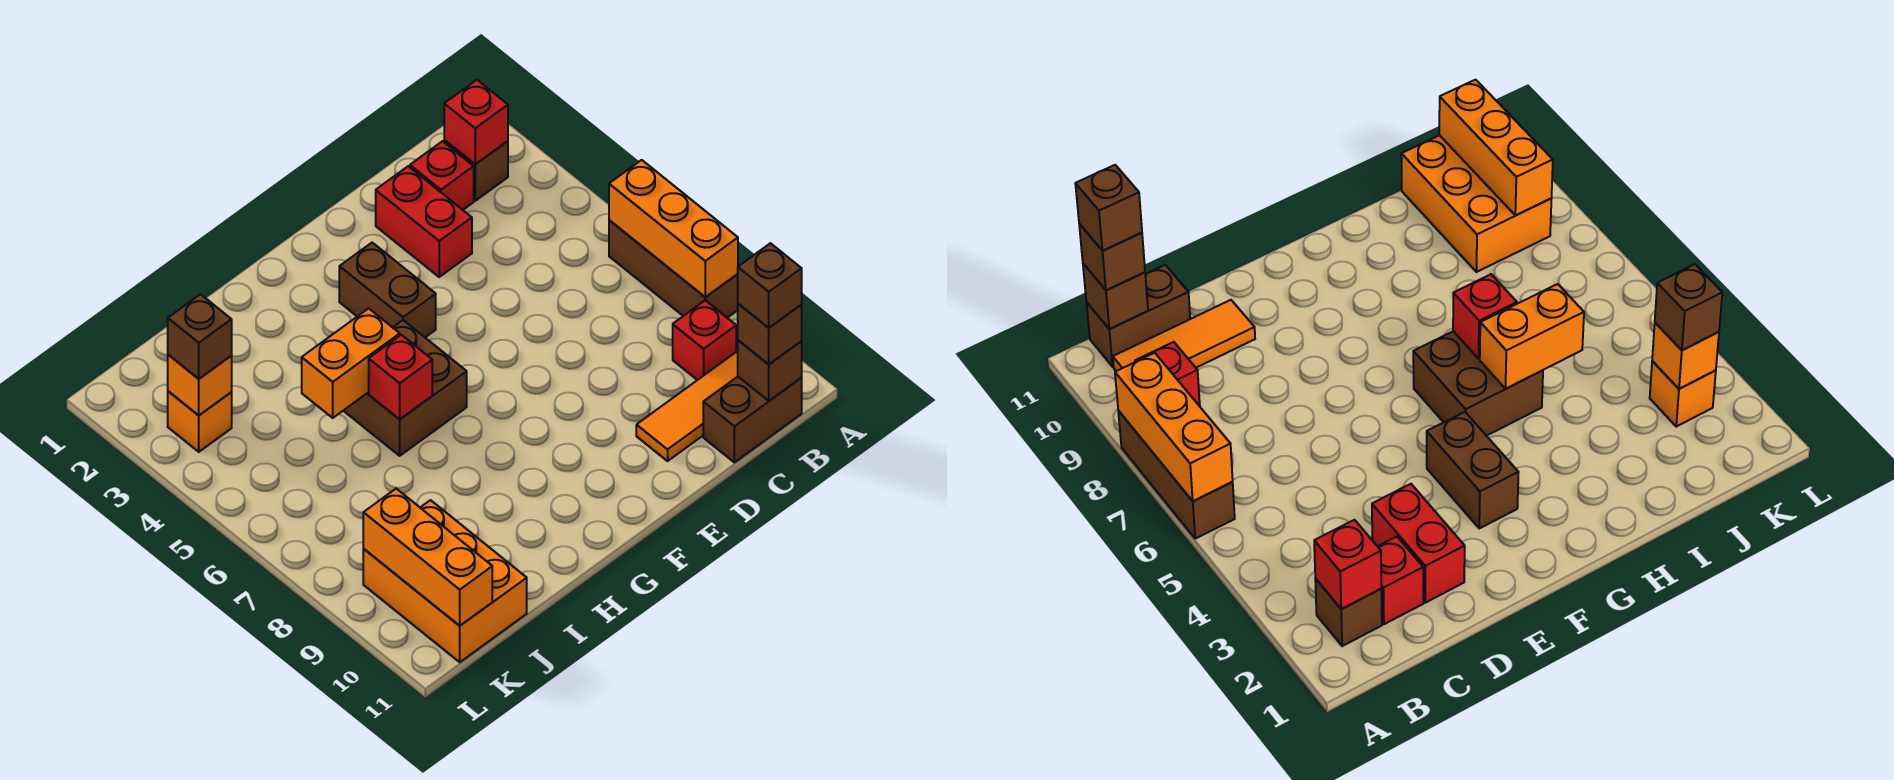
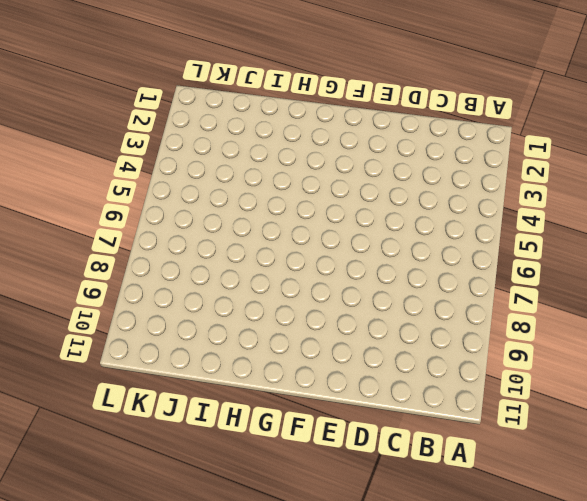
none -> brown 1x3 brick [609,220,738,318]
none -> brown 1x1 brick [444,140,508,201]
none -> red 1x1 brick [673,300,736,380]

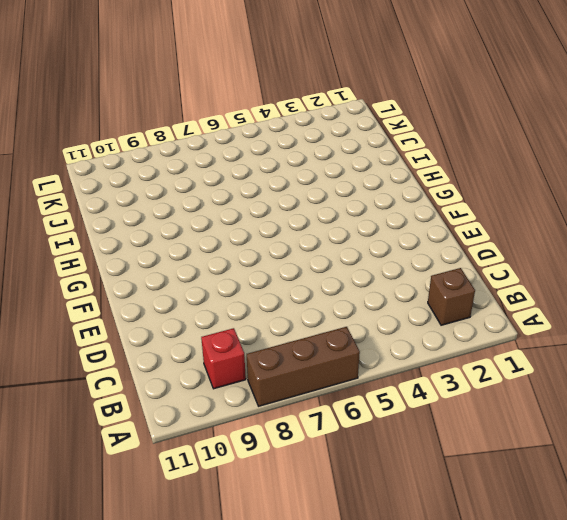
none -> orange 1x3 tile [636,351,738,461]
none -> brown 1x2 brick [703,377,802,462]
none -> red 1x1 brick [410,141,474,210]

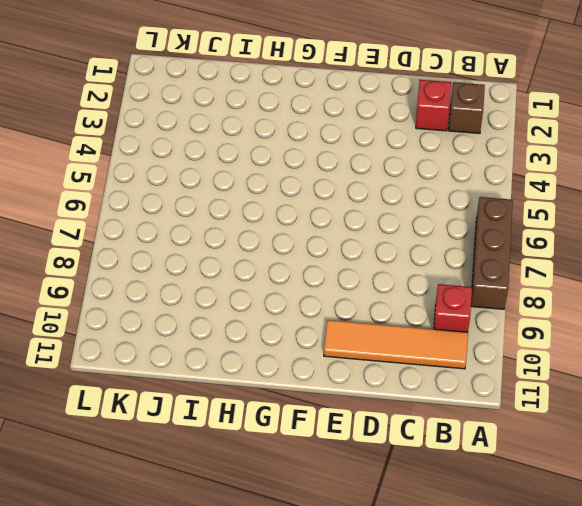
orange 1x4 tile [324,320,468,369] -> orange 1x3 tile [636,351,738,461]
none -> brown 1x2 brick [703,377,802,462]
none -> red 1x2 brick [376,166,472,277]
none -> brown 1x2 brick [339,243,436,337]

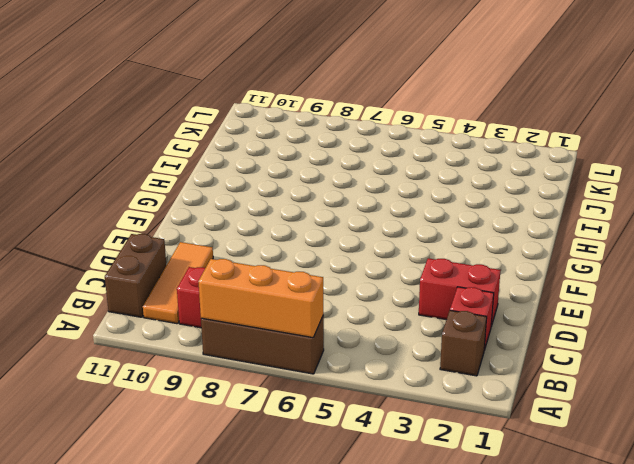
none -> brown 1x2 brick [339,243,436,337]
none -> brown 2x2 brick [344,320,467,456]
none -> orange 2x3 brick [363,500,527,662]

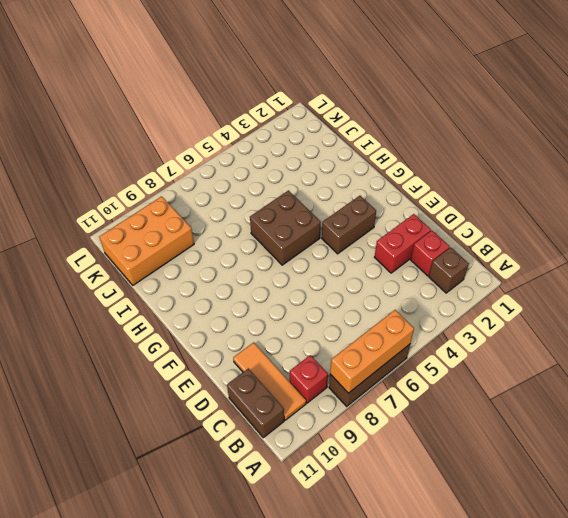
none -> orange 1x1 brick [168,391,232,452]
none -> red 1x1 brick [444,80,508,164]
none -> brown 1x1 brick [738,340,802,401]

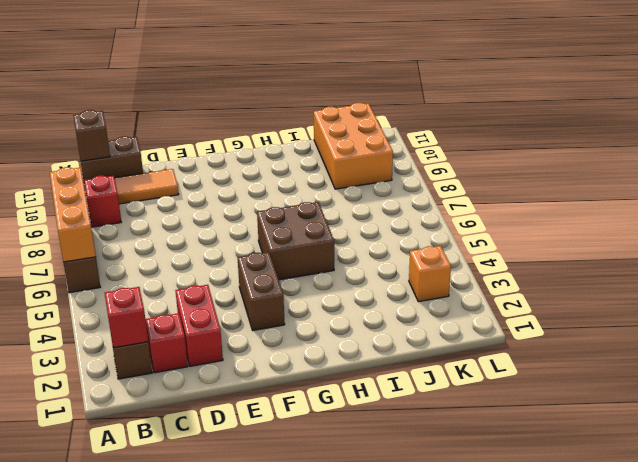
none -> orange 1x2 brick [302,308,400,418]
none -> red 1x1 brick [369,335,432,419]
none -> orange 1x1 brick [168,355,232,415]

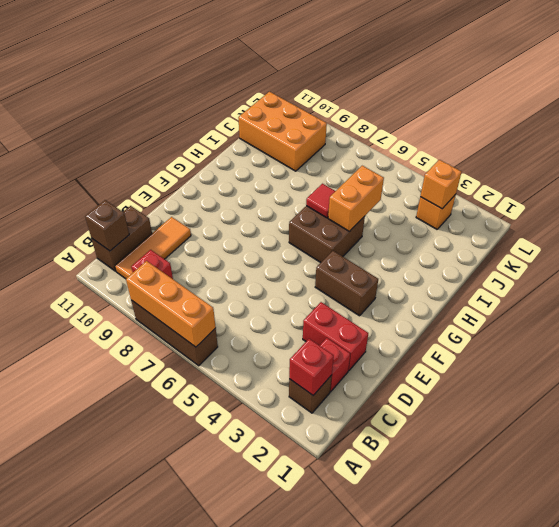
red 1x1 tile [306,184,335,218] -> red 1x1 brick [369,335,432,419]
none -> orange 1x3 brick [363,489,492,626]
none -> brown 1x1 brick [738,304,802,364]
none -> brown 1x1 brick [168,294,232,379]

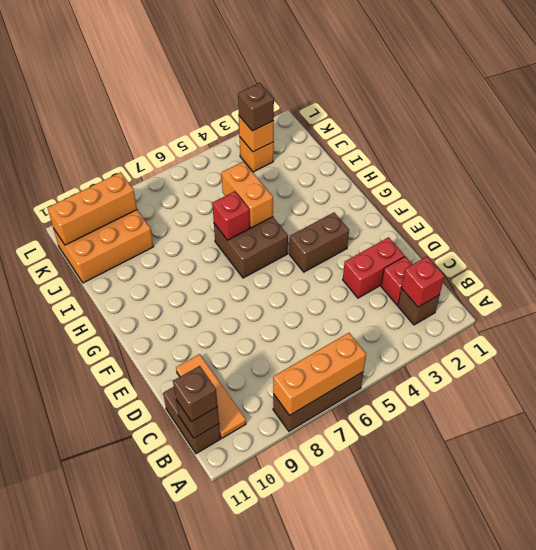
none -> red 1x1 brick [673,300,736,380]
none -> brown 1x1 brick [738,243,802,328]

